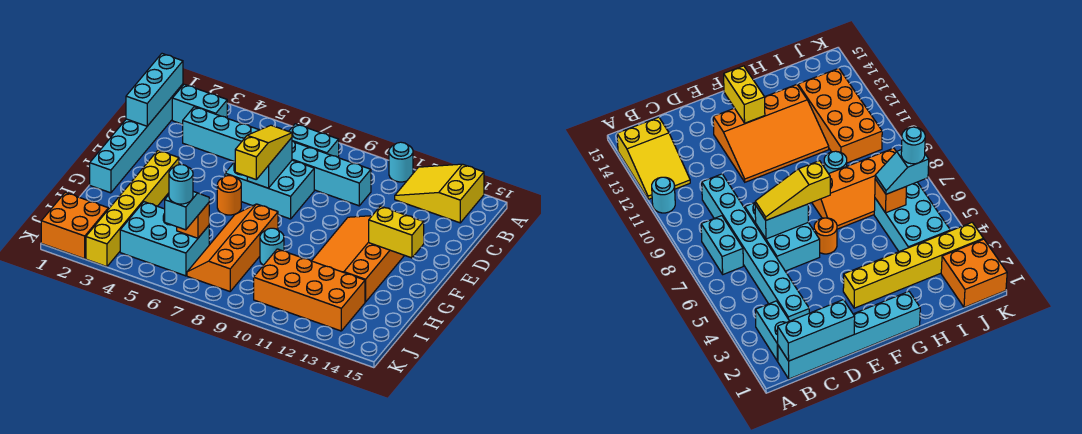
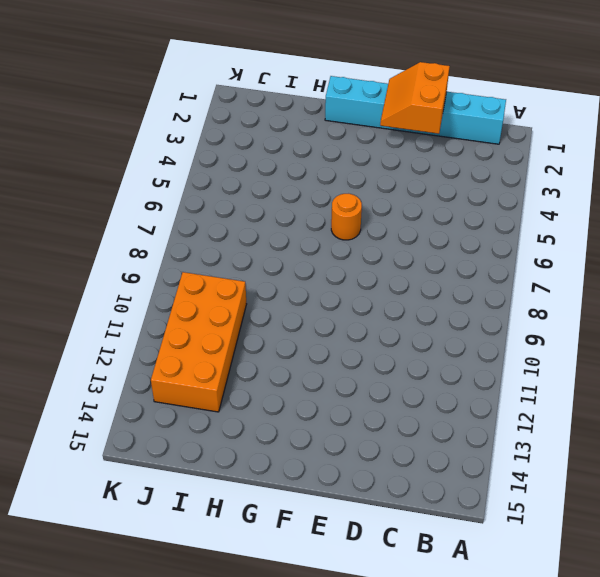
orange 2x2 slope [380,62,450,134] -> cyan 1x3 brick [126,54,183,126]
none -> cyan 1x1 round brick [389,142,413,182]
none -> yellow 2x3 slope [395,164,484,223]
none -> cyan 1x2 brick [172,84,227,124]

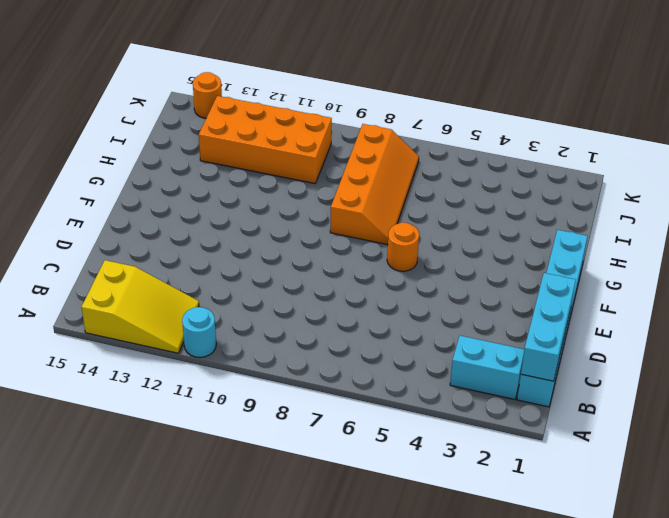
orange 1x1 round brick [193,72,222,118] -> none
none -> cyan 1x2 brick [289,124,339,158]
none -> cyan 1x8 brick [183,107,371,206]
none -> cyan 2x3 brick [225,160,314,219]

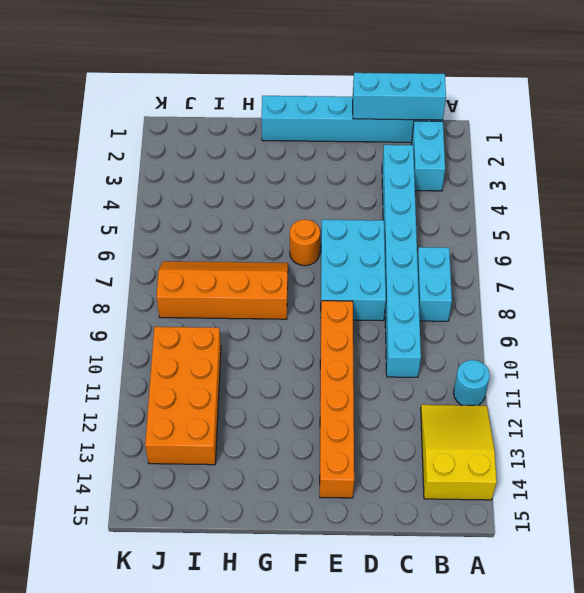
orange 1x6 brick [320,301,354,498] -> orange 3x4 slope [312,216,405,302]
none -> yellow 1x6 brick [86,150,179,267]
none -> cyan 1x1 round brick [260,228,284,265]
none -> cyan 2x3 brick [120,202,209,276]

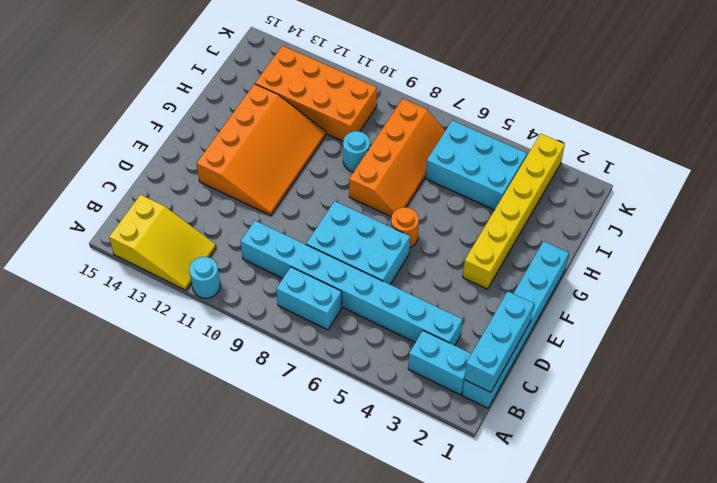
none -> orange 2x2 brick [41,193,108,259]
none -> cyan 1x2 brick [247,138,292,188]
none -> yellow 1x2 brick [369,206,424,258]

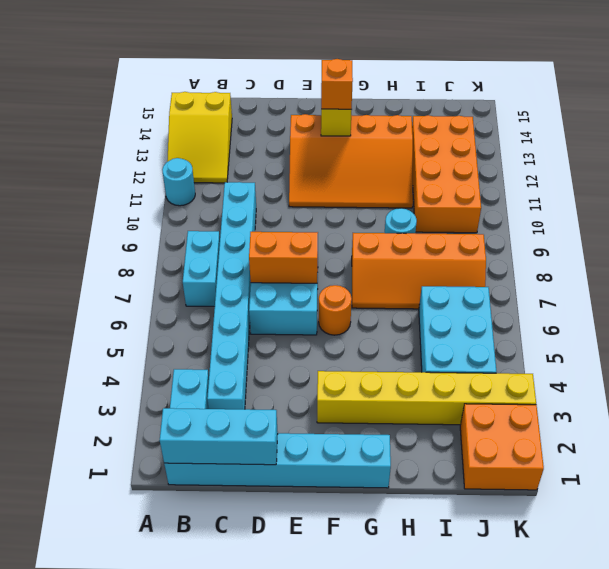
orange 1x2 brick [249,232,318,283] -> cyan 1x2 brick [247,138,292,188]
orange 1x1 brick [321,59,353,109] -> orange 1x1 brick moved to [177,203,209,238]
none -> yellow 1x3 slope [235,125,292,179]
none -> cyan 1x2 slope [165,192,209,230]
none -> cyan 1x1 round brick [169,165,193,204]

